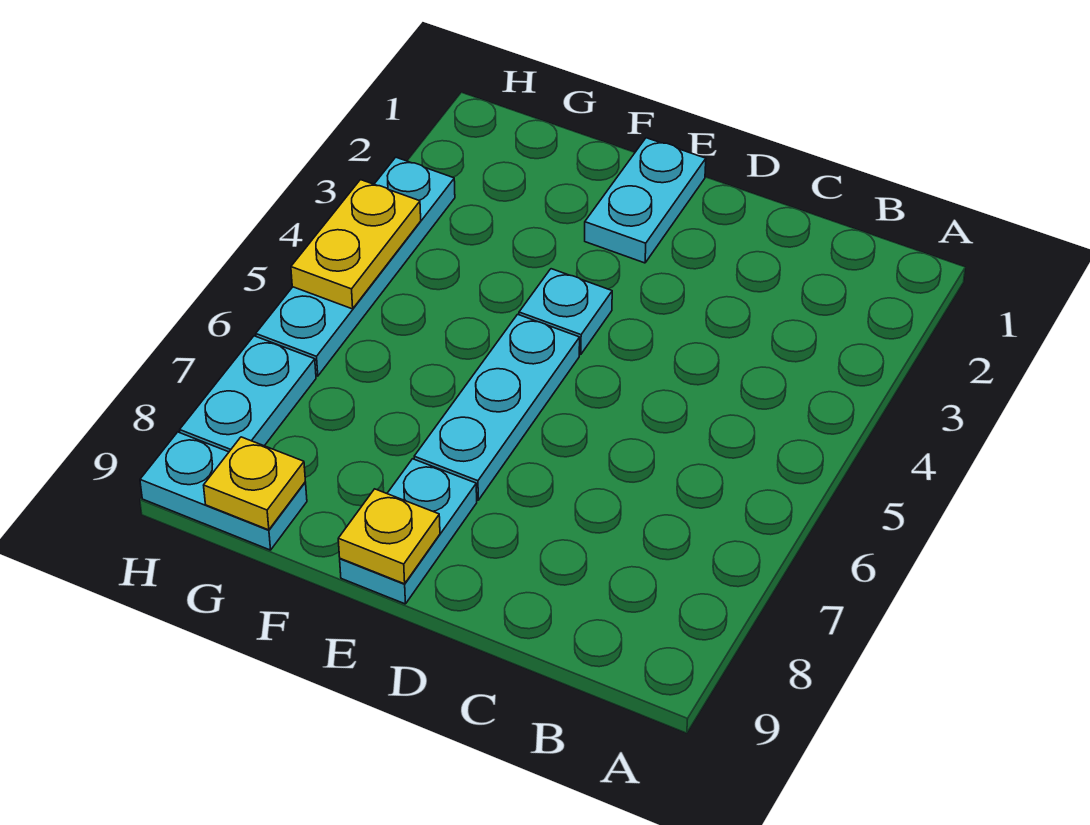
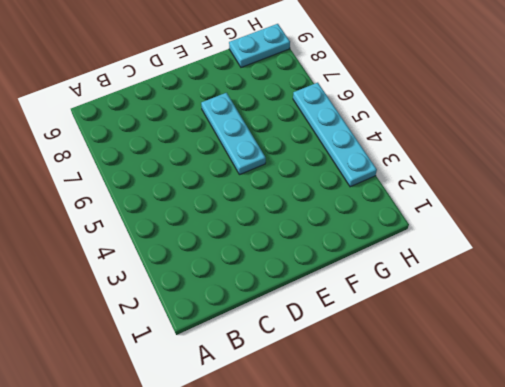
none -> cyan 1x2 plate [585,138,706,263]
none -> cyan 1x1 plate [519,269,612,354]

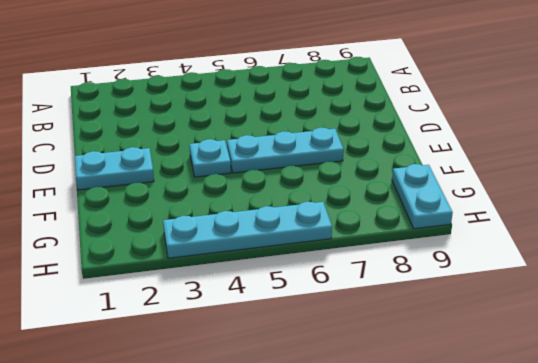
none -> cyan 1x2 plate [340,459,477,604]
none -> cyan 1x2 plate [180,336,316,452]

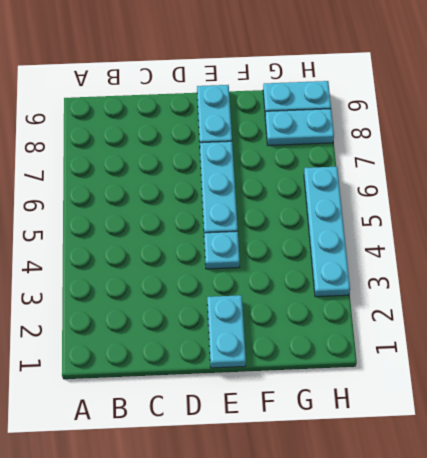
cyan 1x2 plate [265,109,334,145] -> cyan 1x2 plate turned to [180,336,316,452]
none -> yellow 1x1 plate [338,489,440,584]
none -> yellow 1x1 plate [204,437,305,530]

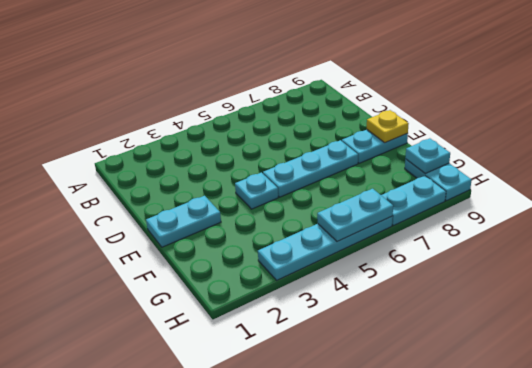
cyan 1x1 plate [405,138,450,174] -> yellow 1x1 plate [204,437,305,530]
cyan 1x2 plate [317,189,393,242] -> yellow 1x2 plate [291,180,421,309]

